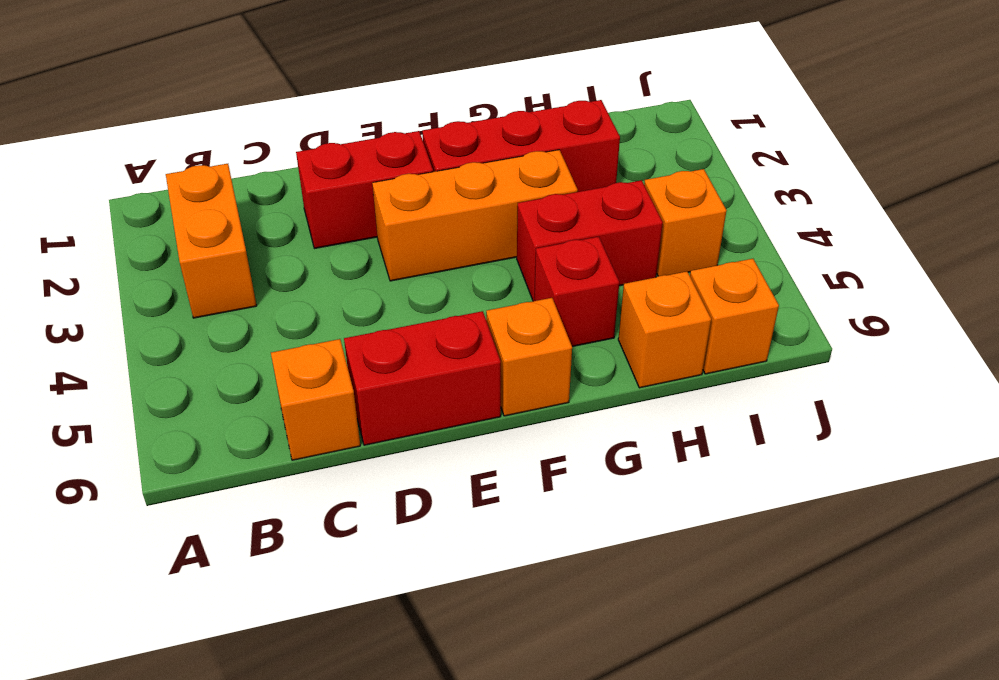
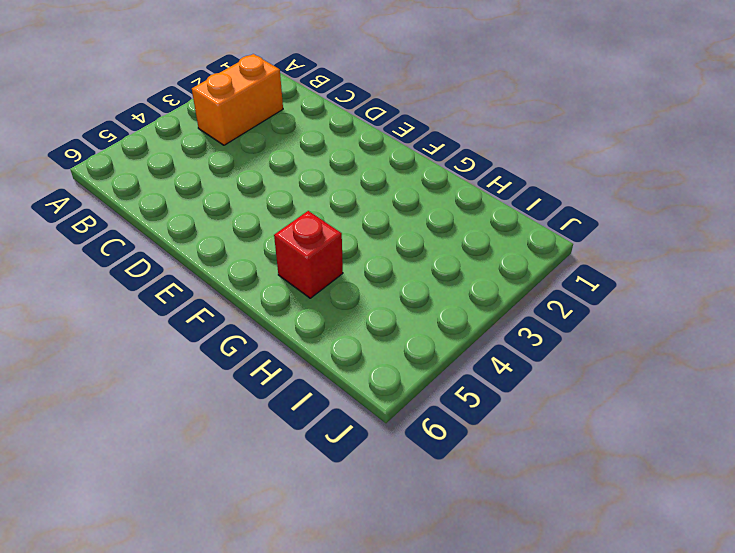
none -> orange 1x1 brick [271,339,360,460]
none -> red 1x2 brick [296,131,433,249]
none -> red 1x2 brick [344,311,501,445]

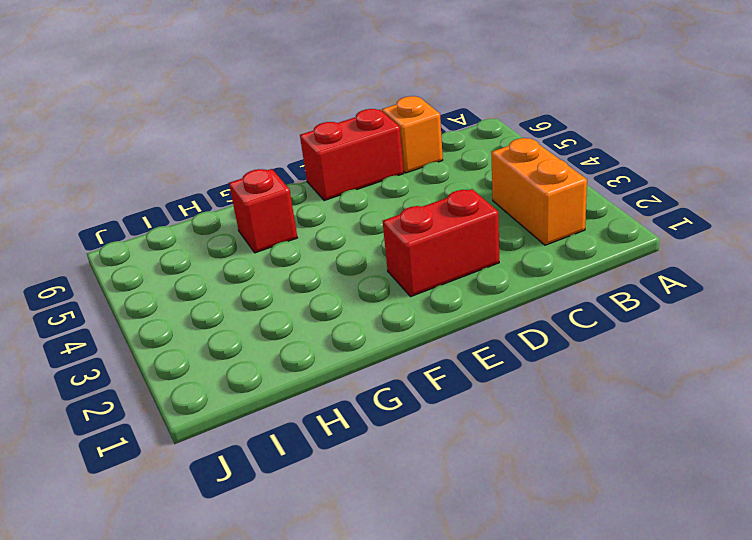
none -> orange 1x3 brick [372,150,578,281]
none -> red 1x3 brick [422,100,620,192]
none -> orange 1x1 brick [486,298,572,416]

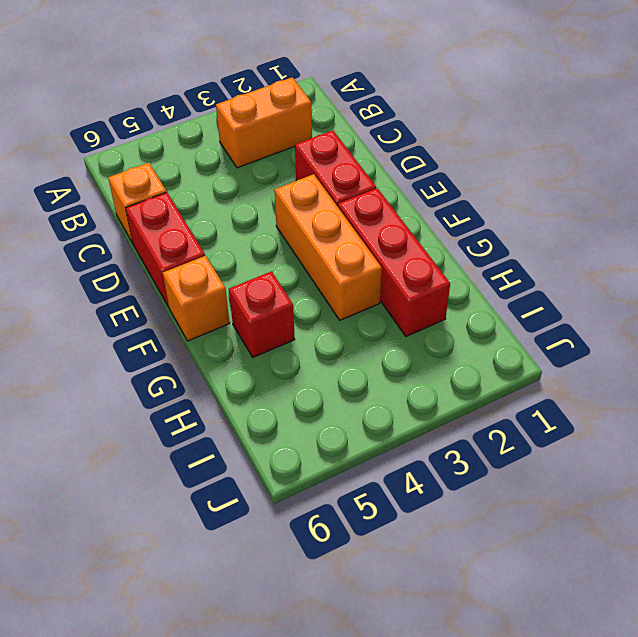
none -> red 1x2 brick [517,180,663,301]
none -> orange 1x1 brick [618,271,711,388]
none -> orange 1x1 brick [644,169,727,276]

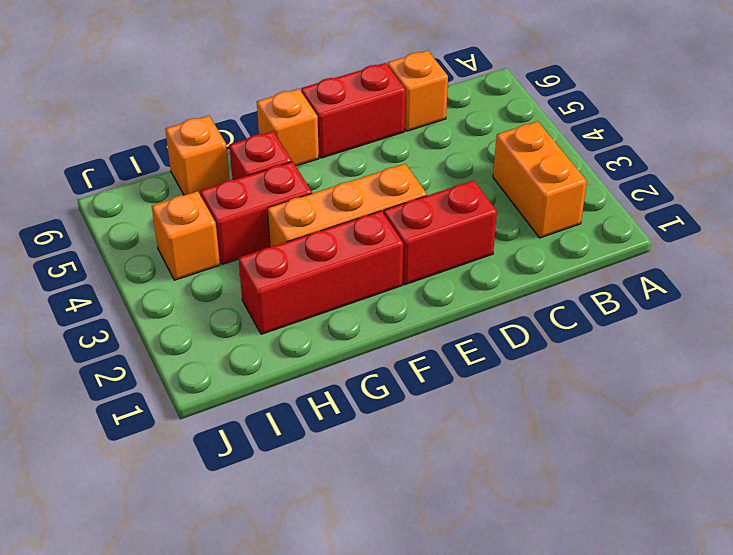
none -> orange 1x1 brick [690,259,779,374]

